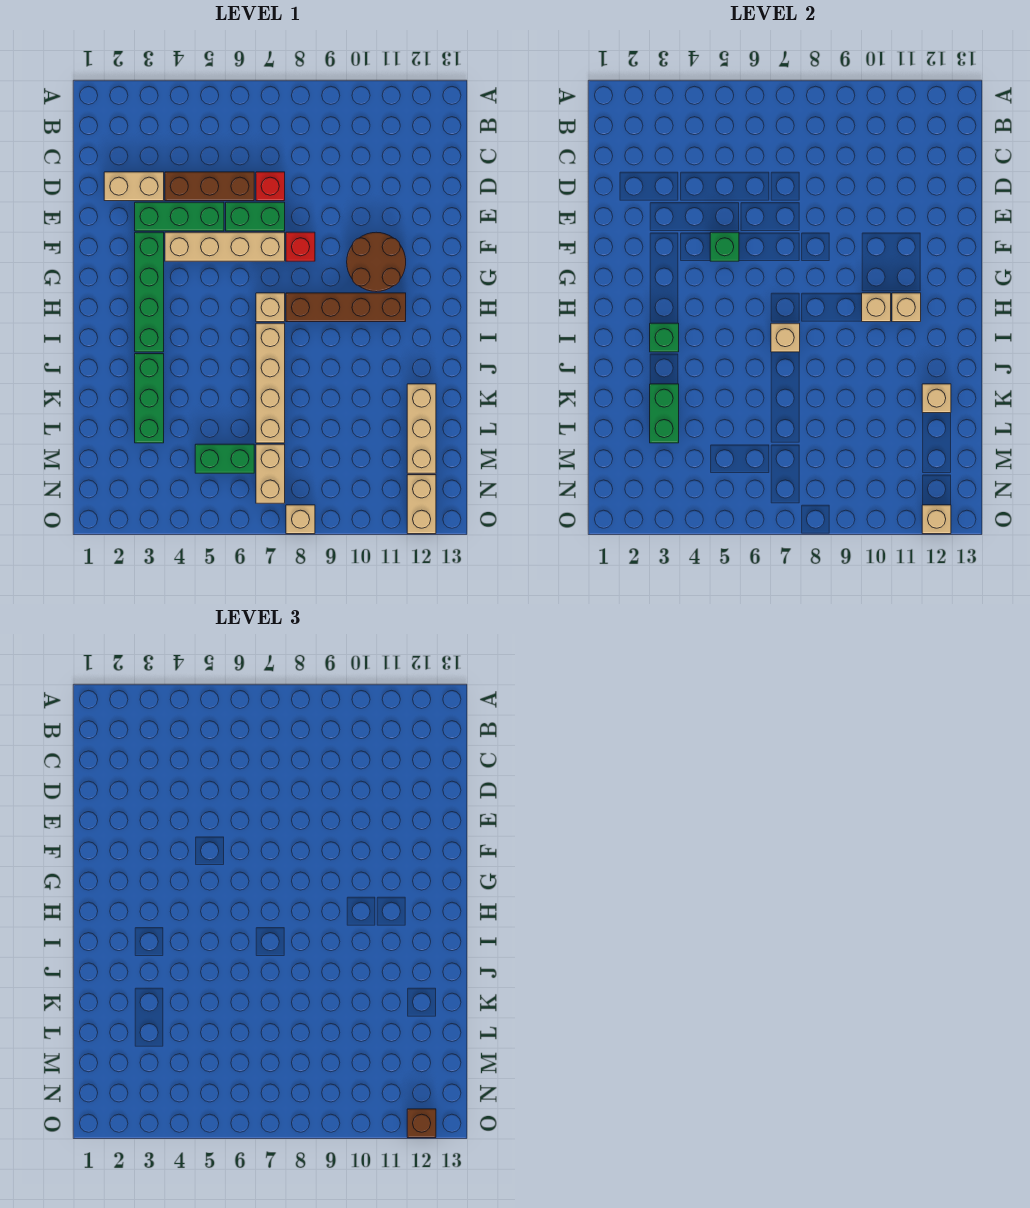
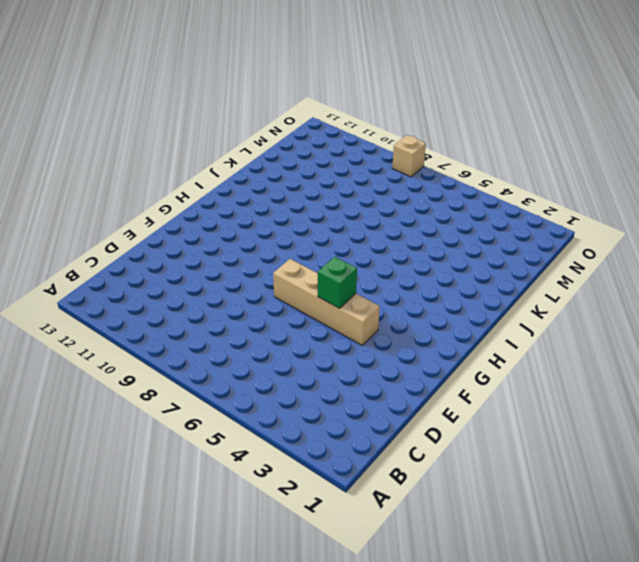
none -> tan 1x2 brick [104,172,164,201]
none -> brown 1x3 brick [165,172,254,201]
none -> red 1x1 brick [256,172,285,201]

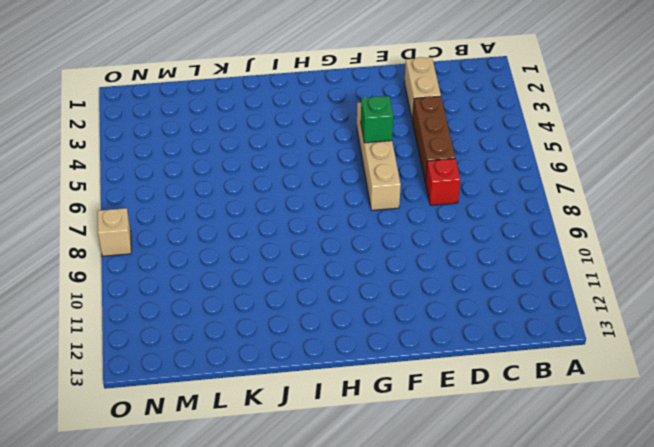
none -> green 1x3 brick [135,202,224,231]
none -> green 1x2 brick [226,202,285,231]
none -> green 1x4 brick [135,232,164,352]

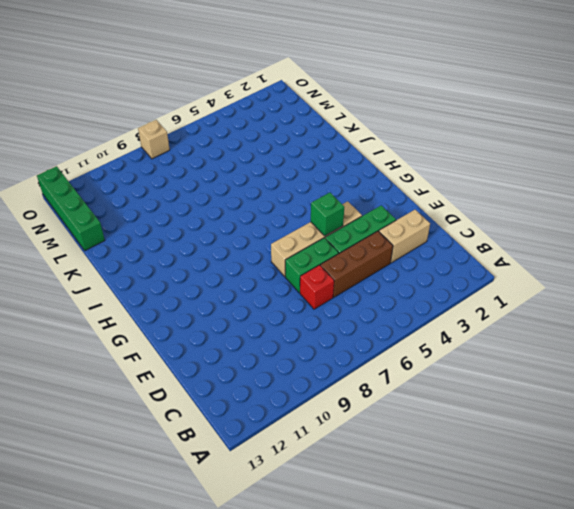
green 1x4 brick [37,166,105,251] -> green 1x4 brick moved to [135,232,164,352]
none -> red 1x1 brick [286,232,315,261]
none -> brown 2x2 round brick [347,232,406,292]
none -> tan 1x1 brick [256,293,285,322]

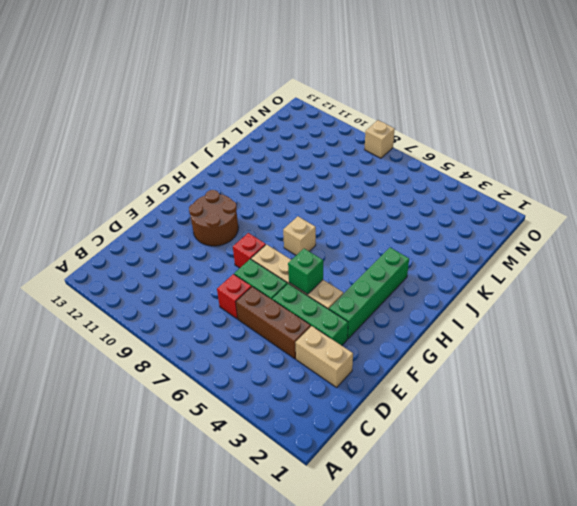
none -> brown 1x4 brick [286,293,406,322]
none -> tan 1x4 brick [256,323,285,443]
none -> green 1x3 brick [135,354,164,443]

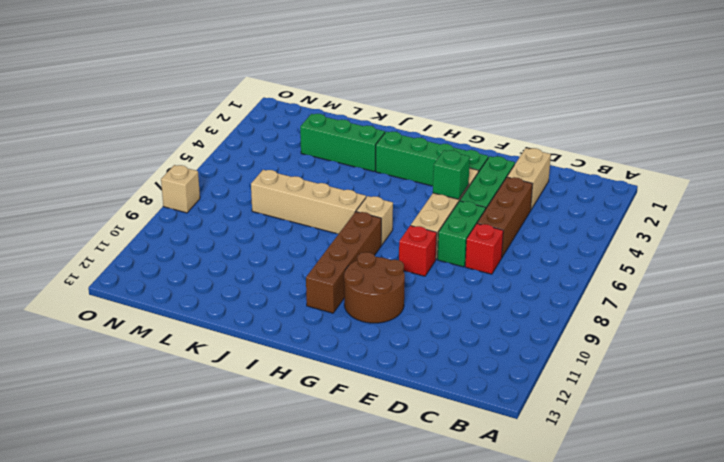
none -> tan 1x3 brick [407,384,436,473]
none -> green 1x2 brick [195,444,254,473]
none -> tan 1x2 brick [256,444,285,503]

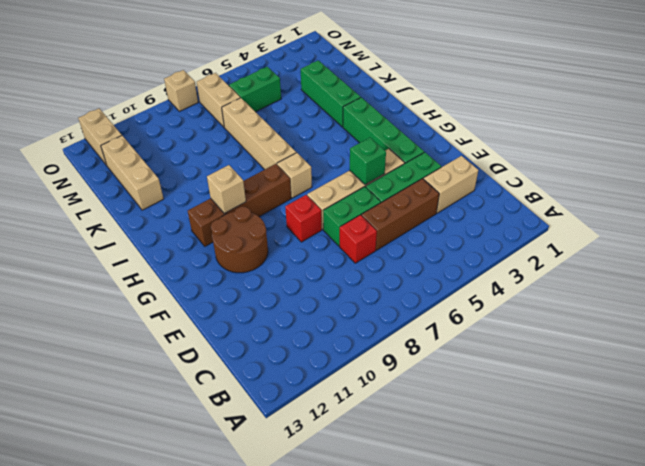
none -> tan 1x1 brick [892,293,921,322]
none -> green 1x1 brick [650,323,679,352]
none -> tan 1x1 brick [771,323,800,352]

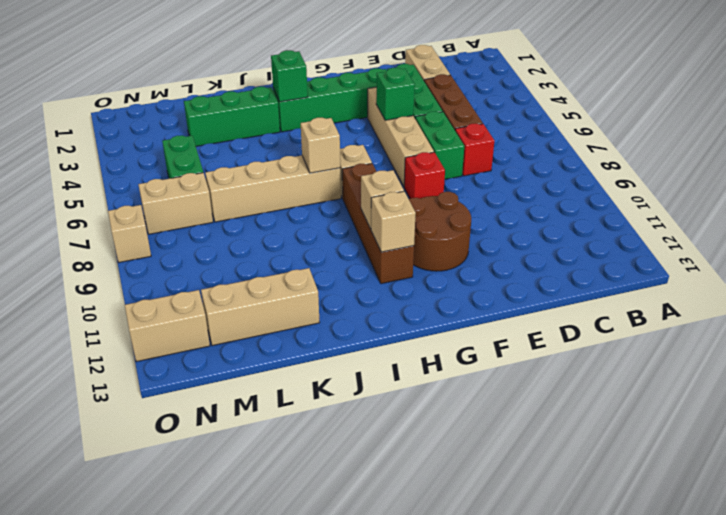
none -> green 1x2 brick [650,384,679,443]
none -> tan 1x1 brick [922,384,951,413]
none -> tan 1x1 brick [922,505,951,534]

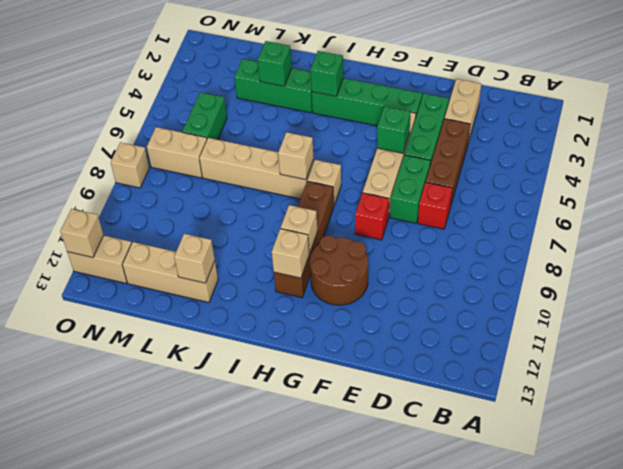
green 1x1 brick [258,41,292,86] -> green 1x2 brick [650,384,679,443]
none -> brown 1x1 brick [407,1109,436,1138]

